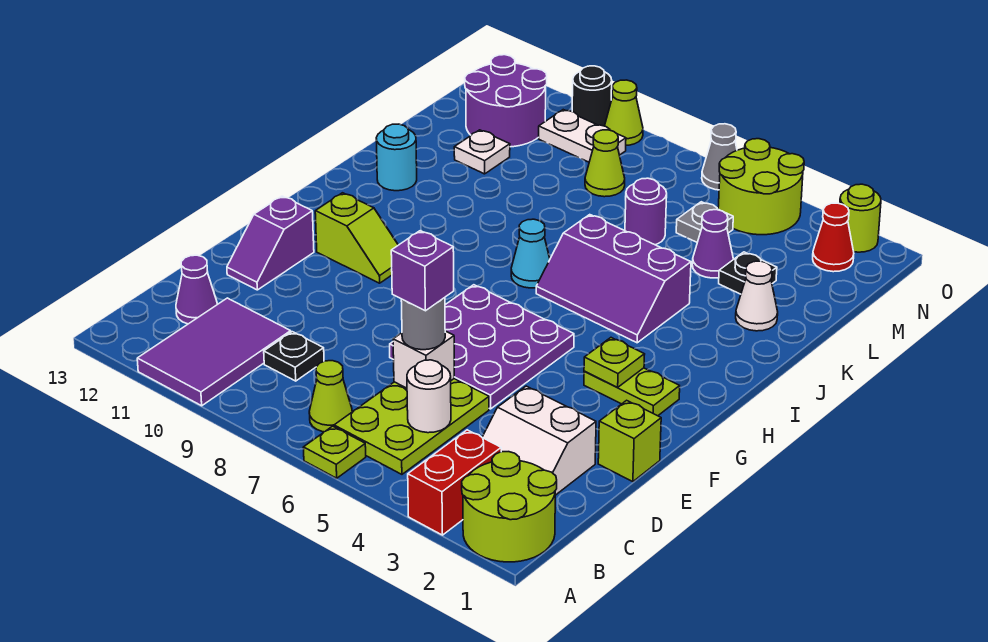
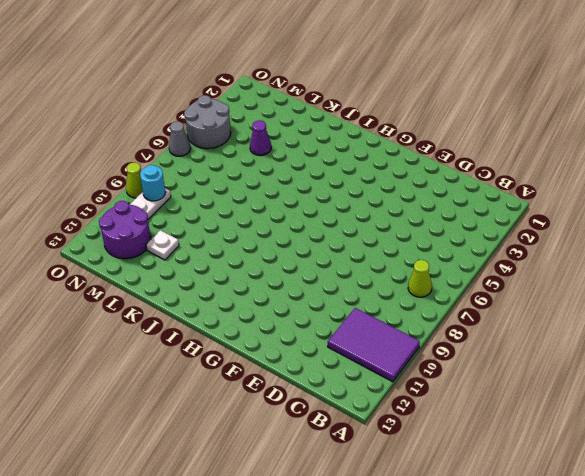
grey 2x2 round brick [184,95,231,149] -> lime 2x2 round brick [718,139,804,235]
cyan 1x1 round brick [140,165,166,201] -> cyan 1x1 round brick moved to [376,124,417,191]
none -> lime 2x2 round brick [462,452,557,562]
none -> red 1x2 brick [408,430,501,535]
none -> lime 1x1 plate [303,426,366,478]
none -> lime 2x3 plate [334,379,489,474]

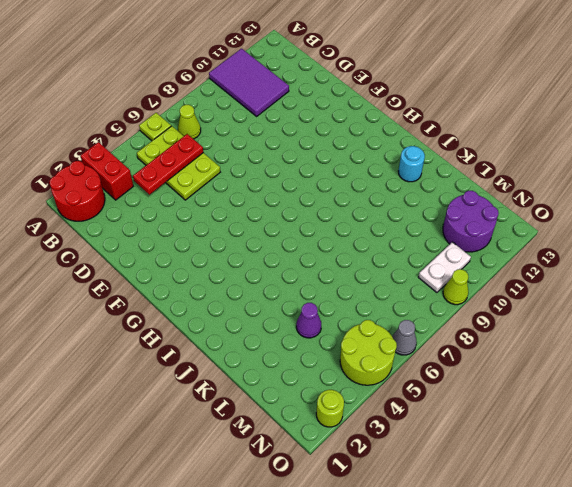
red 2x2 round brick [49,161,105,221] -> lime 2x2 round brick [462,452,557,562]
red 1x3 plate [133,134,203,195] -> white 1x1 round brick [407,360,451,433]
none -> white 2x2 slope [482,386,596,495]
none -> black 1x1 plate [264,332,324,381]
none -> purple 1x1 cone [176,255,217,324]
none -> lime 1x1 brick [598,400,661,482]

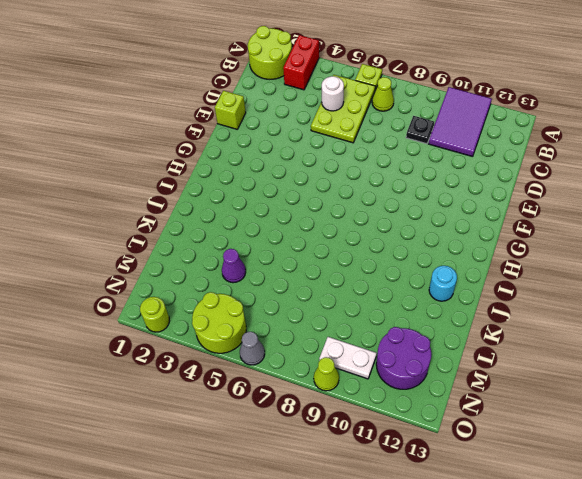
none -> white 2x2 slope [482,386,596,495]
none -> purple 1x1 cone [176,255,217,324]
none -> purple 3x3 plate [390,285,574,409]
none -> purple 1x2 slope [227,196,314,290]

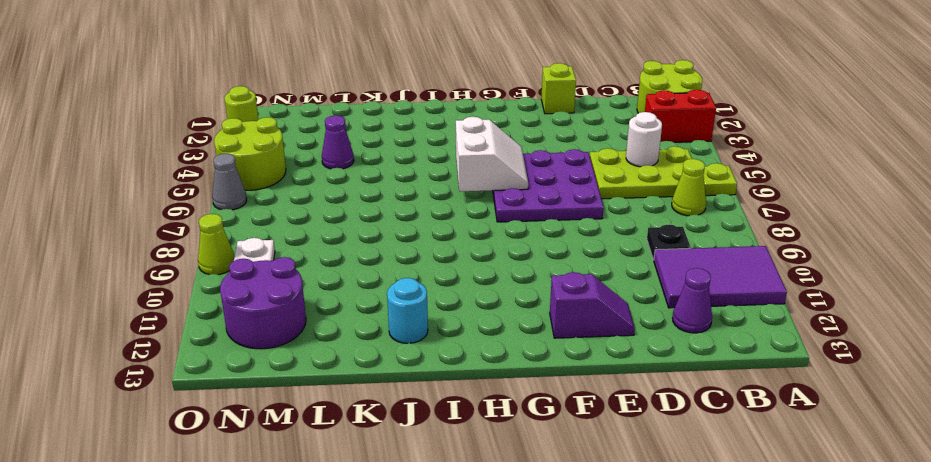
white 2x2 slope [456,117,528,191] -> white 2x2 slope moved to [482,386,596,495]
none -> lime 1x2 plate [584,368,680,416]
none -> lime 1x2 slope [315,193,398,283]
none -> purple 2x3 slope [536,215,691,343]
none -> cyan 1x1 cone [511,219,550,288]

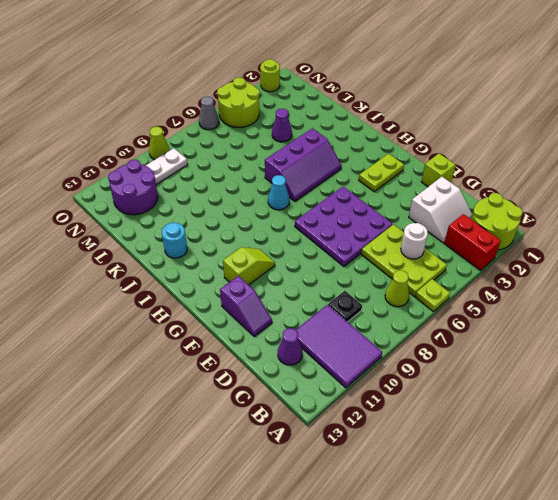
none -> white 1x1 cone [736,261,778,331]
none -> black 1x1 plate [719,252,777,294]
none -> purple 1x1 round brick [625,178,667,245]
none -> white 1x1 plate [454,130,510,174]

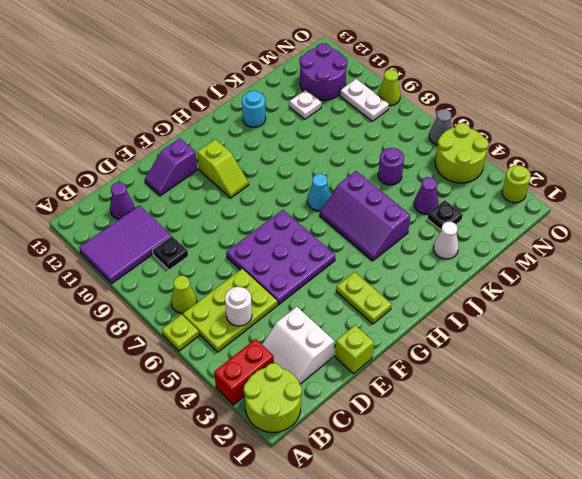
none -> grey 1x1 plate [676,202,733,242]
none -> lime 1x1 cone [585,130,625,197]
none -> red 1x1 cone [813,203,854,272]
none -> black 1x1 round brick [572,66,612,126]

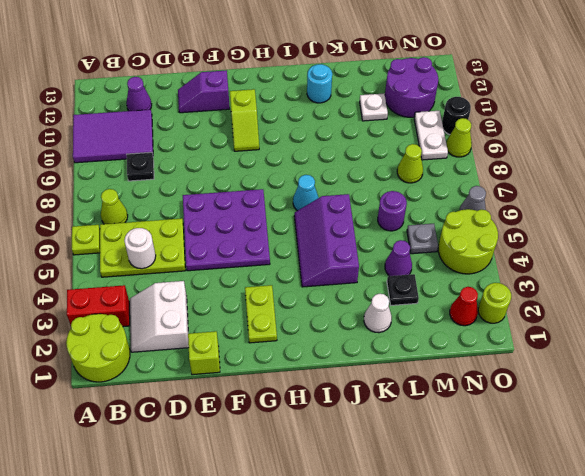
none -> white 1x1 brick [393,331,454,388]
none -> lime 1x1 plate [584,338,645,388]
none -> grey 1x1 round brick [401,298,445,350]
none -> purple 1x1 brick [391,231,454,311]

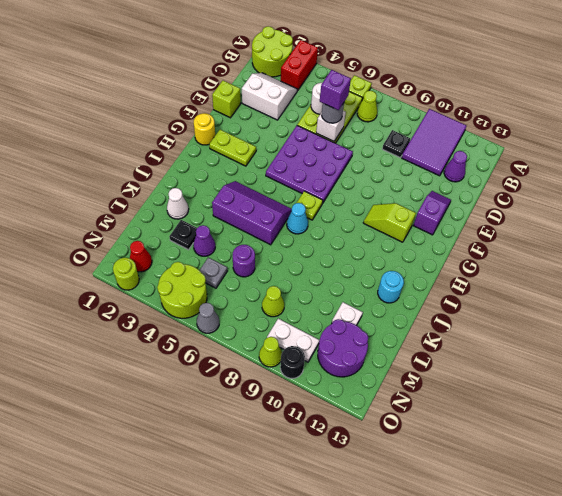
yellow 1x1 round brick [194,113,215,145] -> none
lime 1x1 plate [297,191,323,220] -> lime 1x1 plate moved to [584,338,645,388]

